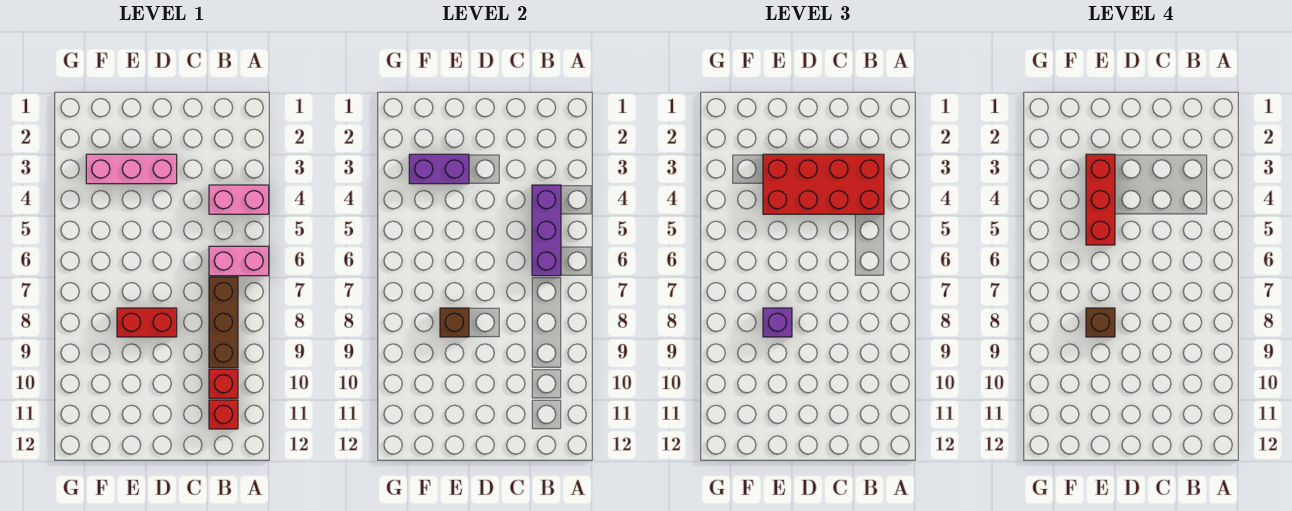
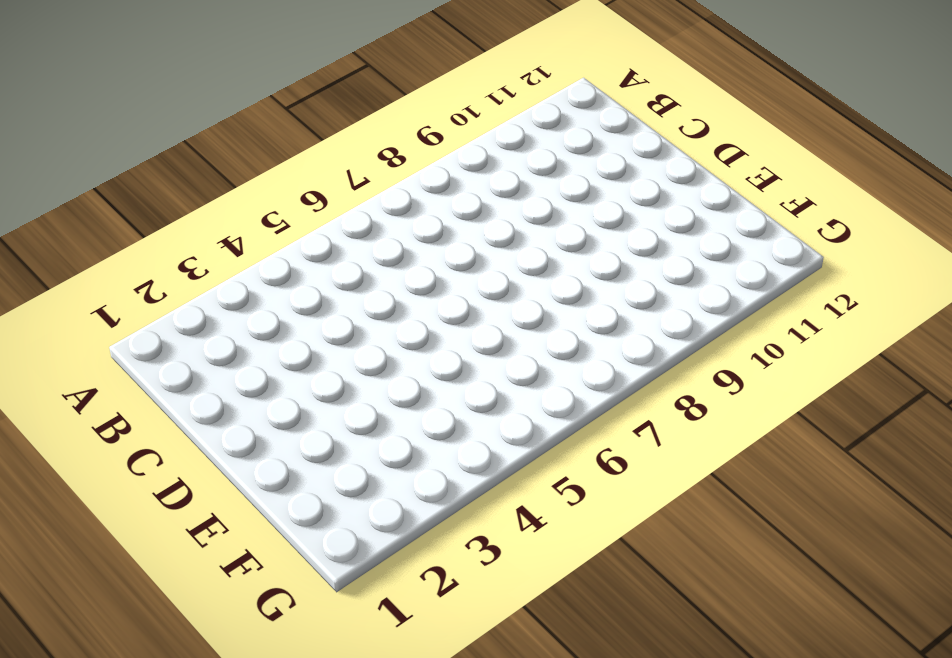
none -> pink 1x2 brick [209,185,269,214]
none -> pink 1x2 brick [209,246,269,276]
none -> brown 1x3 brick [209,277,238,368]

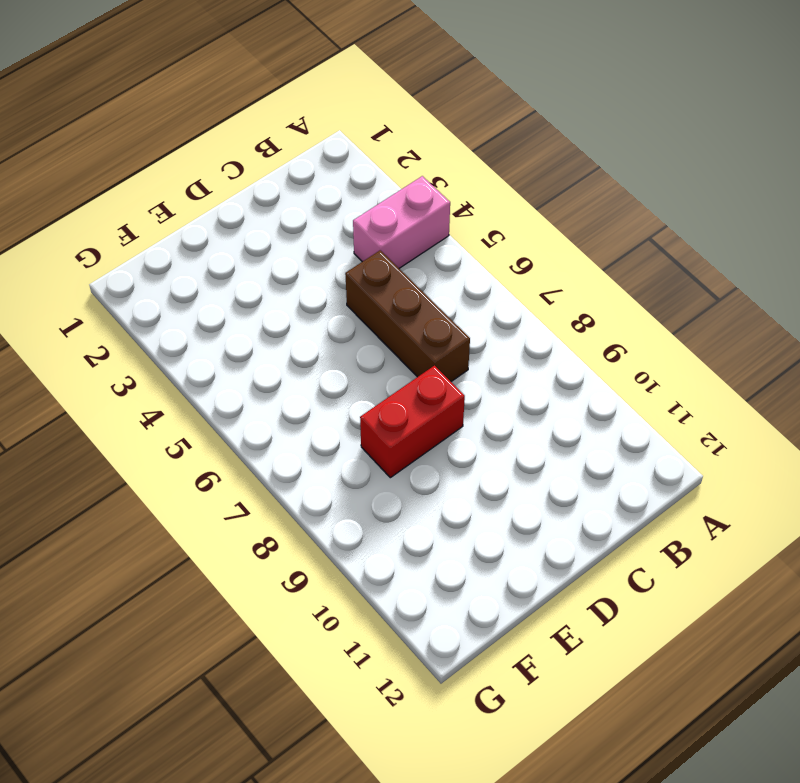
brown 1x3 brick [345,250,470,382] -> brown 1x3 brick moved to [209,277,238,368]
none -> pink 1x2 brick [209,246,269,276]
none -> red 1x1 brick [209,369,238,398]
none -> red 1x1 brick [209,400,238,429]

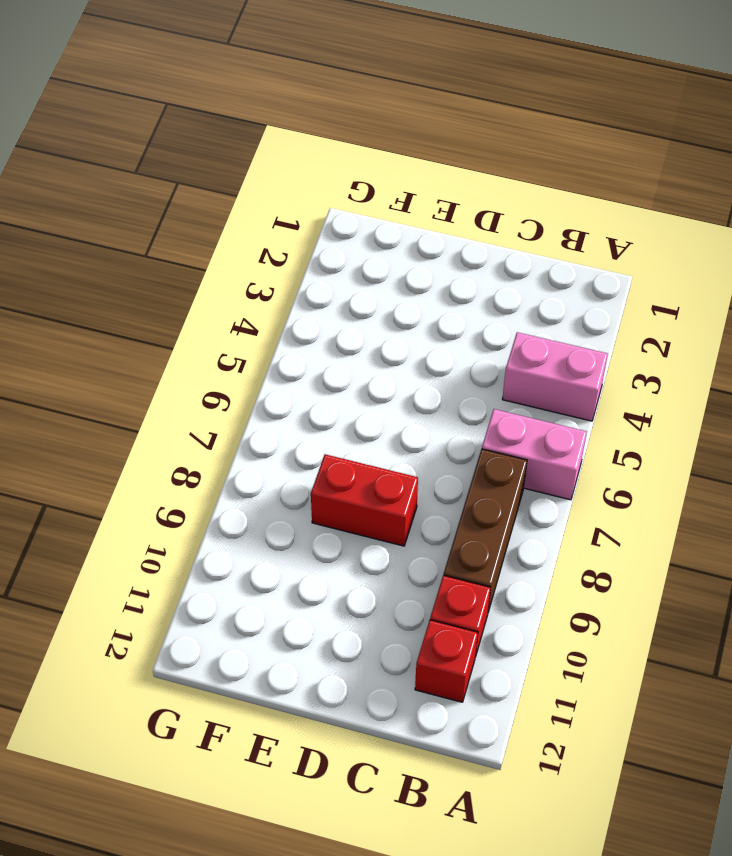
none -> pink 1x3 brick [86,154,177,184]
none -> purple 1x3 brick [532,185,561,276]
none -> purple 1x2 brick [409,154,469,184]

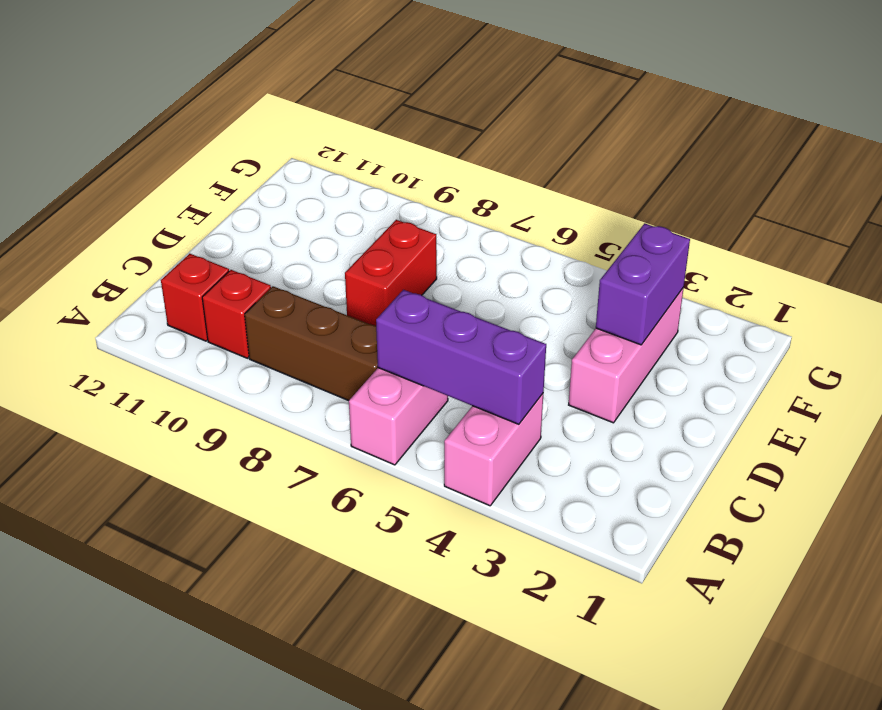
none -> brown 1x1 brick [440,308,469,337]
none -> red 2x4 brick [763,154,884,214]
none -> purple 1x1 brick [763,308,792,337]

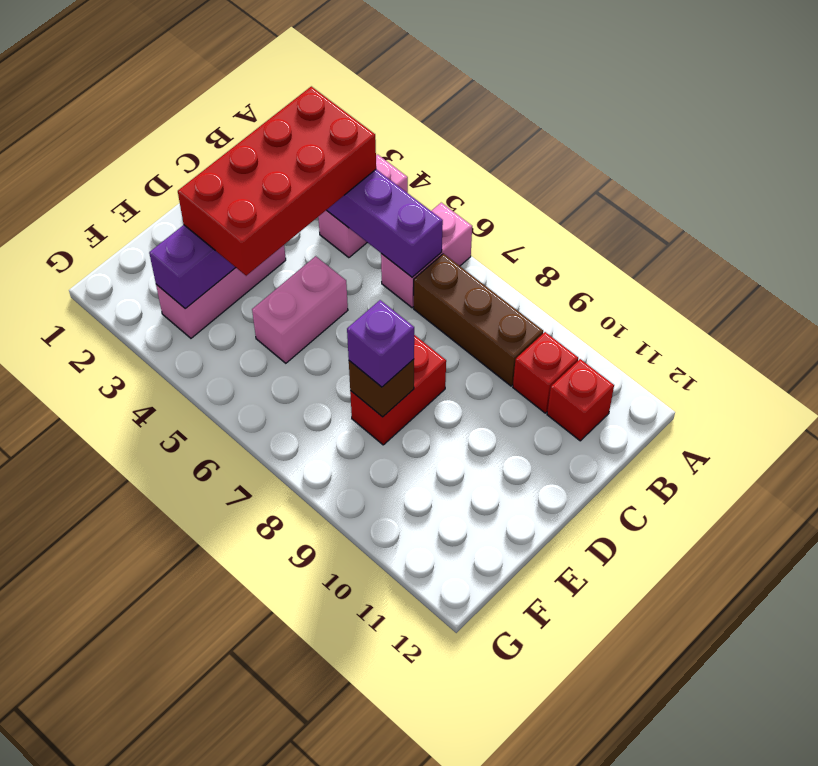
pink 1x2 brick [252,256,348,363] -> none
none -> red 1x3 brick [1086,154,1115,245]
none -> brown 1x1 brick [1086,308,1115,337]

